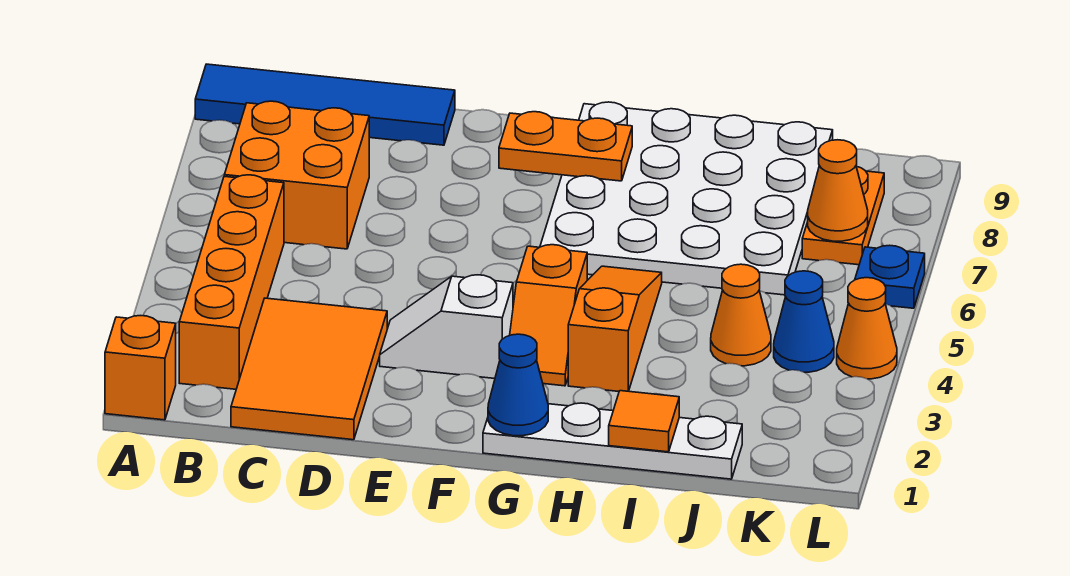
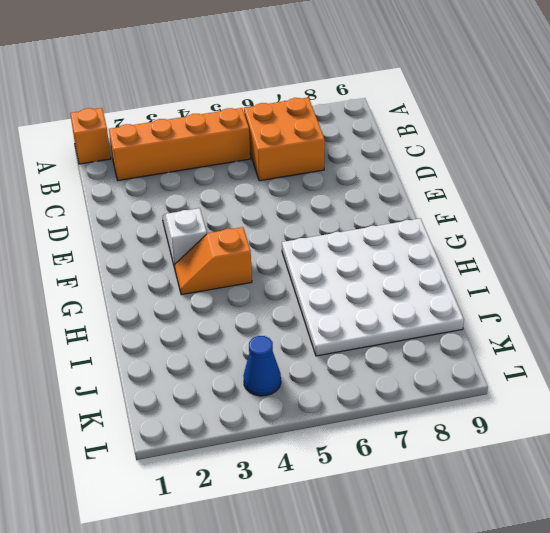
none -> blue 1x4 tile [195,64,455,145]
none -> orange 2x3 tile [231,298,387,440]
none -> white 1x4 plate [483,403,742,479]

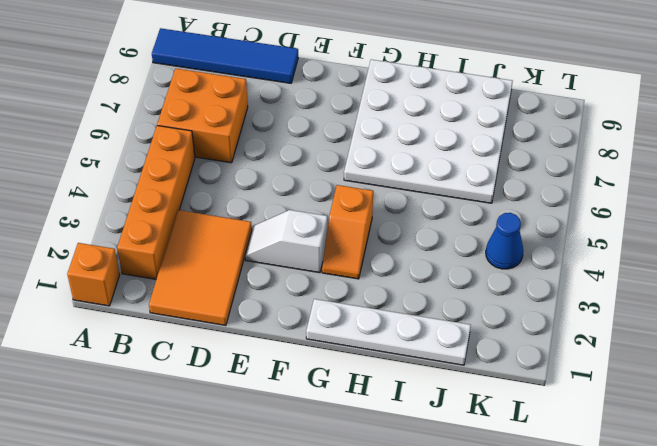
none -> orange 1x3 slope [568,266,662,391]
none -> orange 1x1 cone [711,264,771,366]
none -> orange 1x2 plate [802,166,884,265]

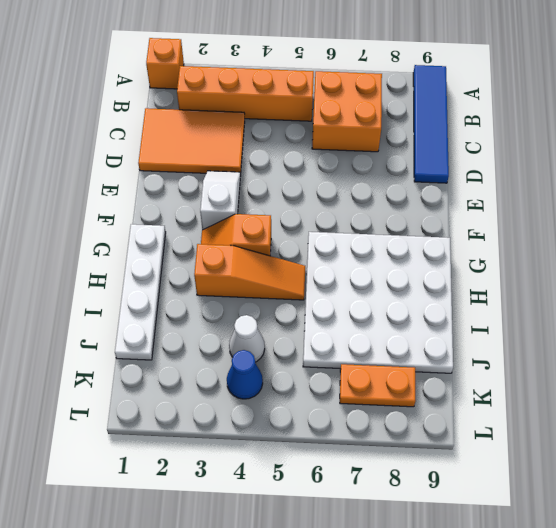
white 1x1 cone [229,315,265,362] -> orange 1x1 cone [711,264,771,366]
none -> orange 1x1 cone [837,278,897,379]
none -> blue 1x1 plate [855,245,925,308]
none -> orange 1x2 plate [499,112,632,181]

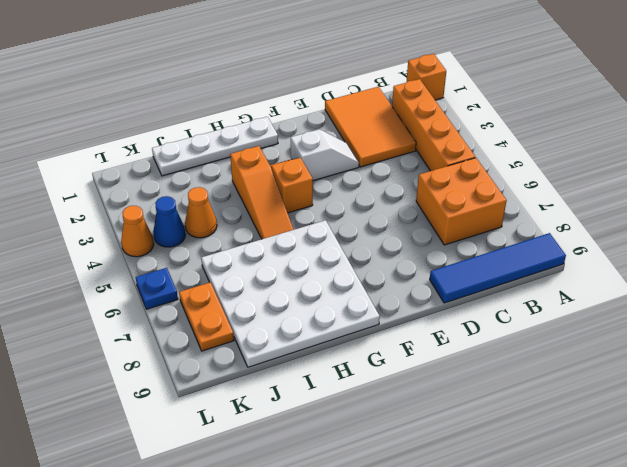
none -> orange 1x2 plate [499,112,632,181]
none -> blue 1x1 cone [488,334,548,436]
none -> orange 1x1 tile [609,391,679,452]

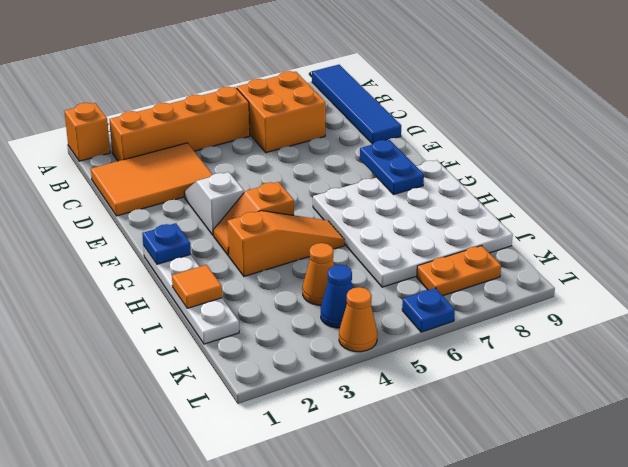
blue 1x2 plate [360,140,424,195] -> orange 1x2 plate [499,112,632,181]
blue 1x1 plate [142,223,191,264] -> blue 1x1 cone [488,334,548,436]
none -> orange 1x1 cone [808,140,868,241]

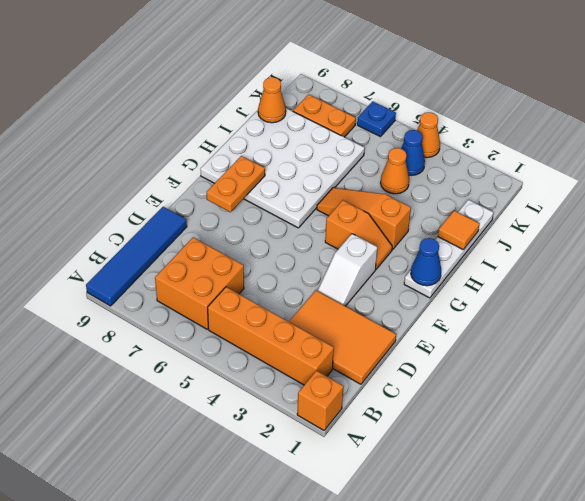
orange 1x1 cone [258,77,286,123] -> orange 1x1 cone moved to [808,140,868,241]

